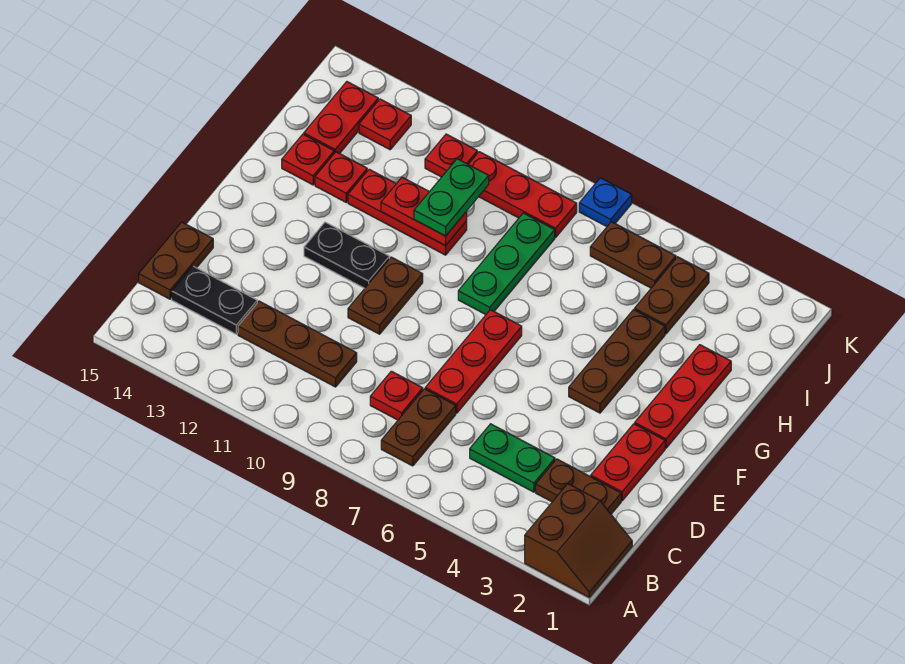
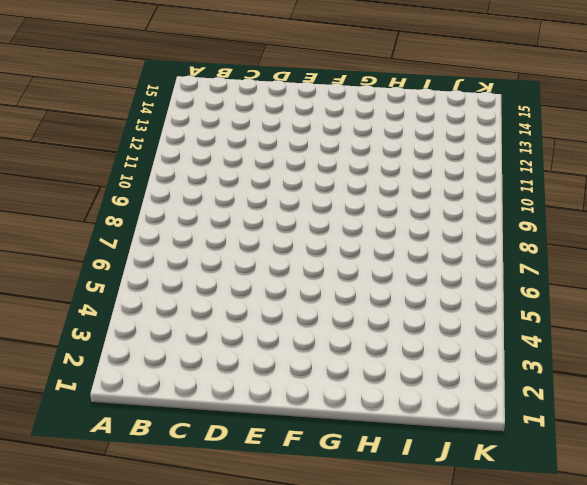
none -> brown 2x2 slope [525,484,632,597]
none -> brown 1x2 plate [381,389,456,466]
none -> brown 1x2 plate [536,459,621,514]

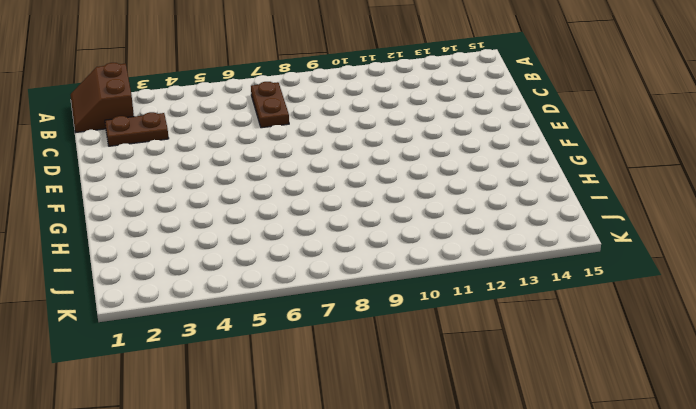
none -> green 1x2 plate [470,424,555,492]
none -> red 1x1 plate [370,371,423,420]
none -> brown 1x3 plate [238,301,357,387]

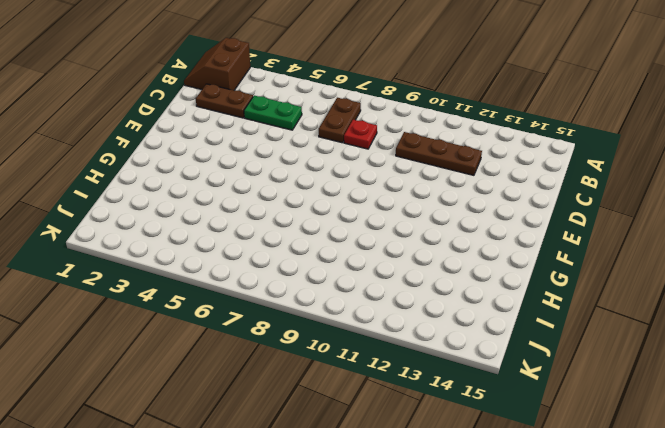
none -> black 1x2 plate [172,266,257,334]
none -> brown 1x2 plate [139,222,213,299]
none -> red 1x2 plate [591,424,665,501]

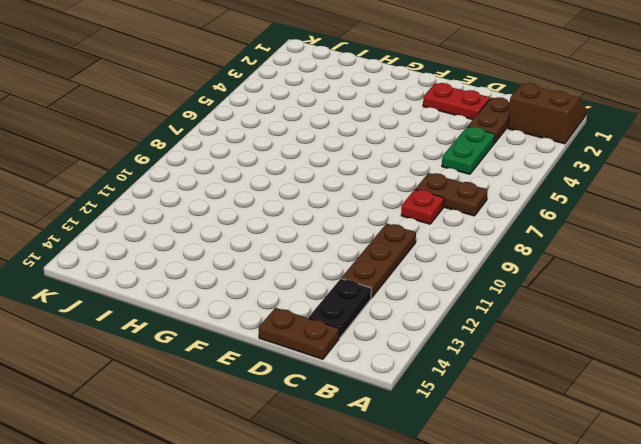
none -> red 1x3 plate [425,310,522,413]
none -> brown 1x2 plate [348,257,423,334]
none -> red 1x3 plate [635,345,731,448]

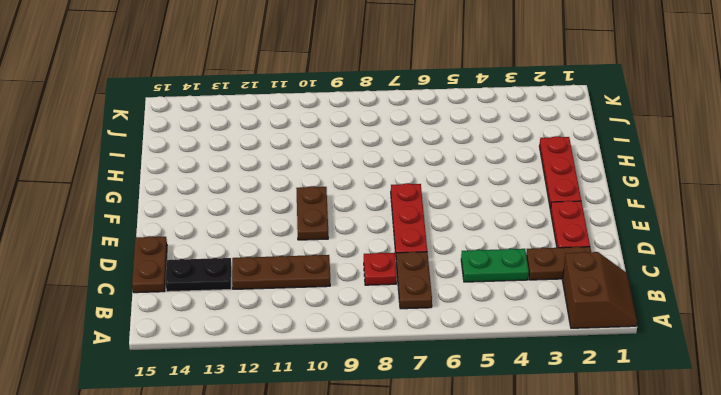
none -> brown 1x3 plate [569,310,665,413]
none -> black 1x2 plate [304,222,389,288]
none -> green 1x3 plate [458,213,555,314]

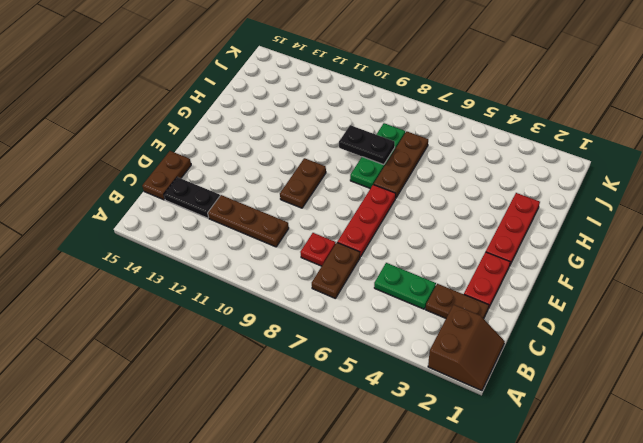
brown 1x3 plate [374,131,428,198] -> brown 1x3 plate moved to [569,310,665,413]
black 1x2 plate [339,125,395,165] -> black 1x2 plate moved to [304,222,389,288]
none -> red 1x3 plate [348,169,467,255]
none -> red 1x1 plate [315,152,367,202]
none -> red 1x1 plate [282,134,334,185]

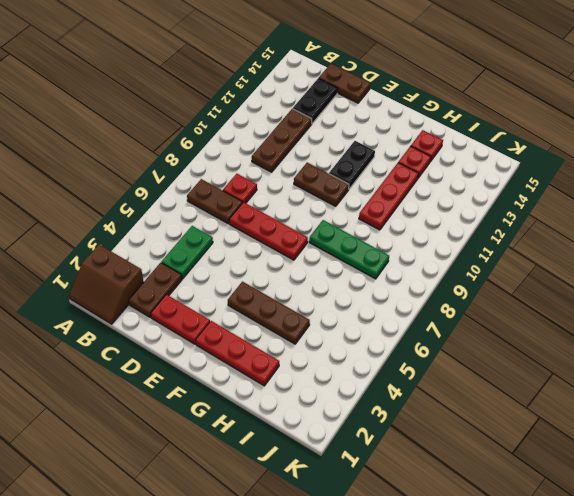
none -> brown 1x2 plate [635,257,709,334]
none -> red 1x2 plate [304,82,378,154]
none -> brown 1x2 plate [590,222,676,288]

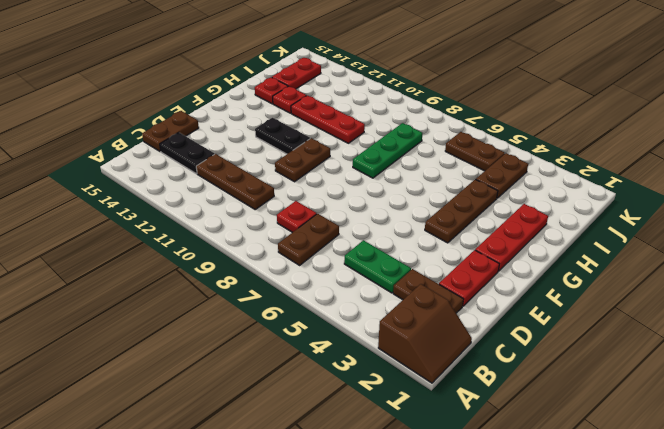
none -> red 1x3 plate [425,310,522,413]
none -> red 1x3 plate [468,152,577,237]
none -> red 1x1 plate [425,134,477,177]

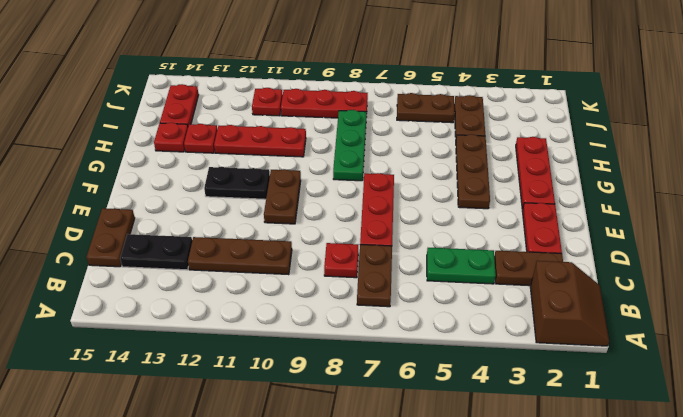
none -> red 1x1 plate [359,99,411,150]
none -> blue 1x1 plate [579,178,632,227]
none -> red 1x2 plate [381,177,467,246]

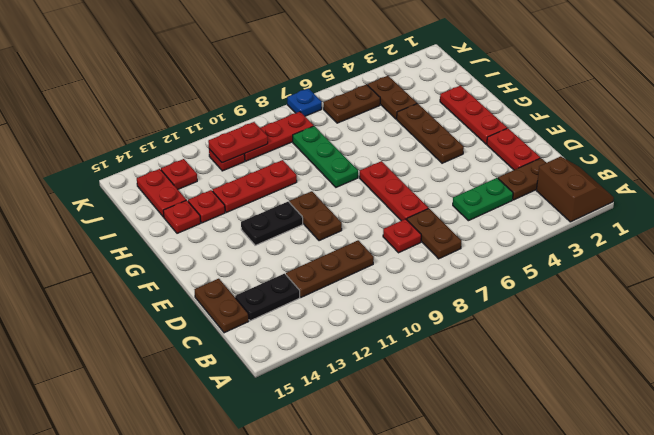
red 1x2 plate [208,122,268,163] -> red 1x2 plate moved to [381,177,467,246]
none -> green 1x2 plate [414,159,489,236]

